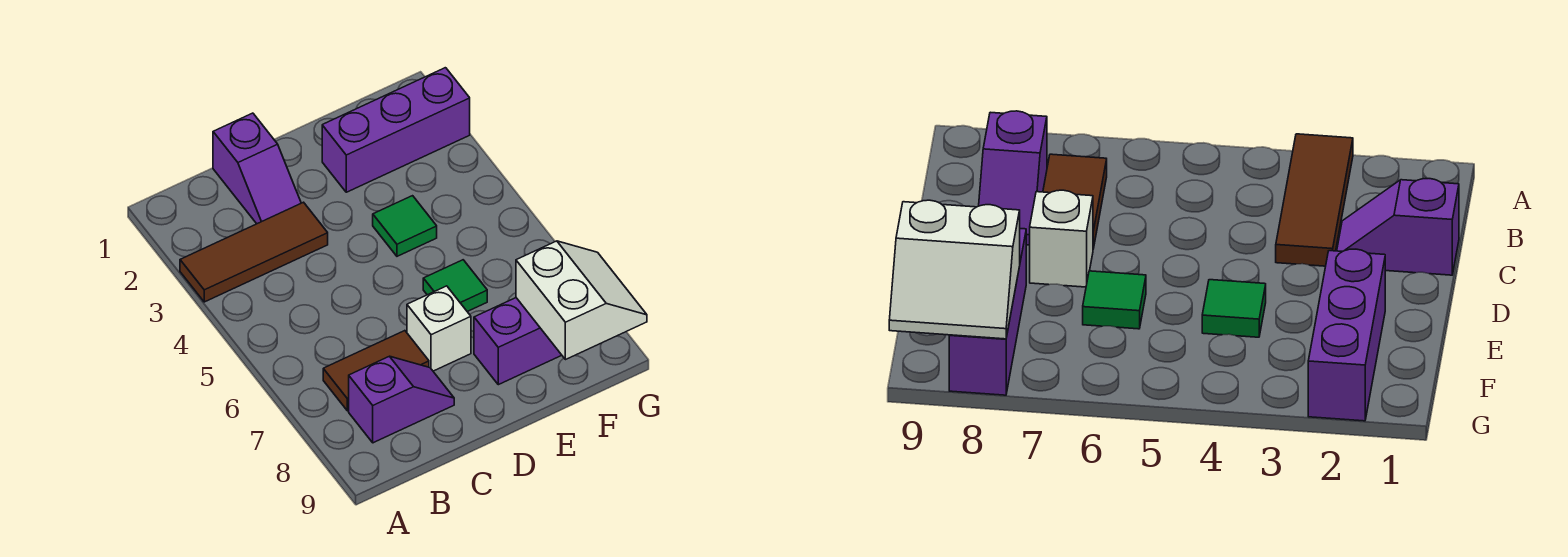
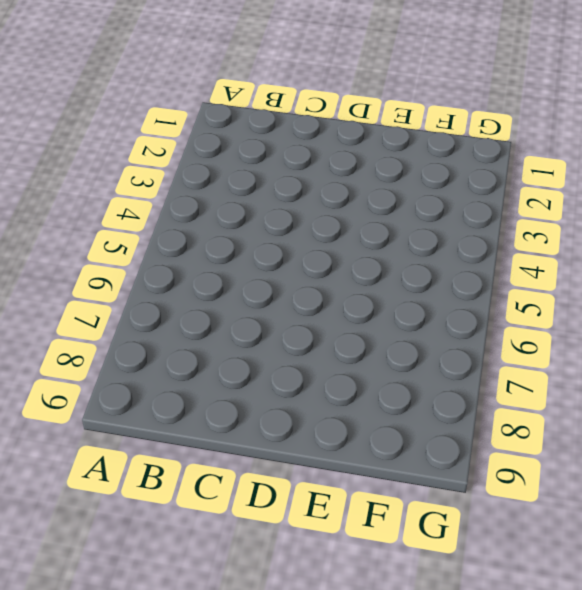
none -> brown 1x3 tile [180,202,328,302]
none -> brown 1x2 tile [323,331,429,411]

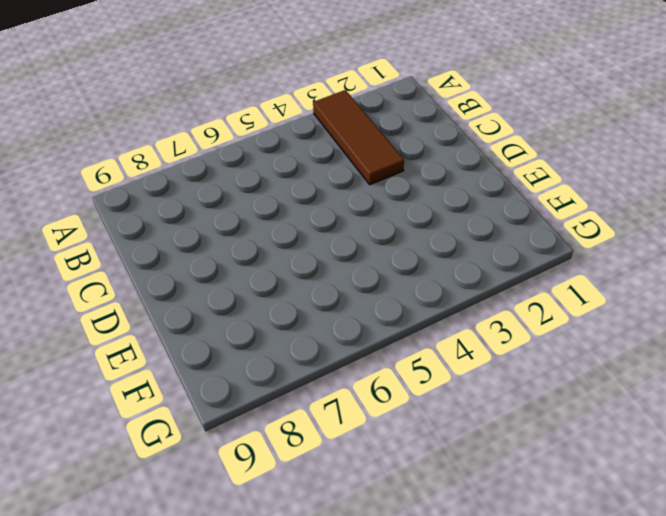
none -> brown 1x2 tile [323,331,429,411]
none -> purple 1x2 slope [349,356,454,443]

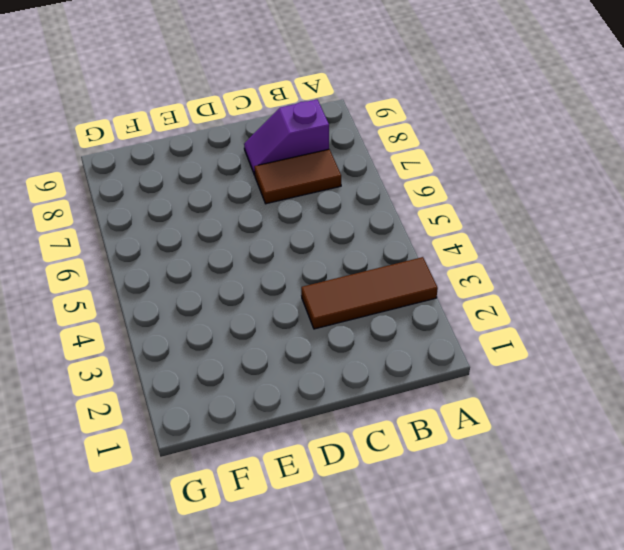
none -> purple 1x2 slope [213,113,301,224]
none -> white 1x1 brick [407,286,471,371]

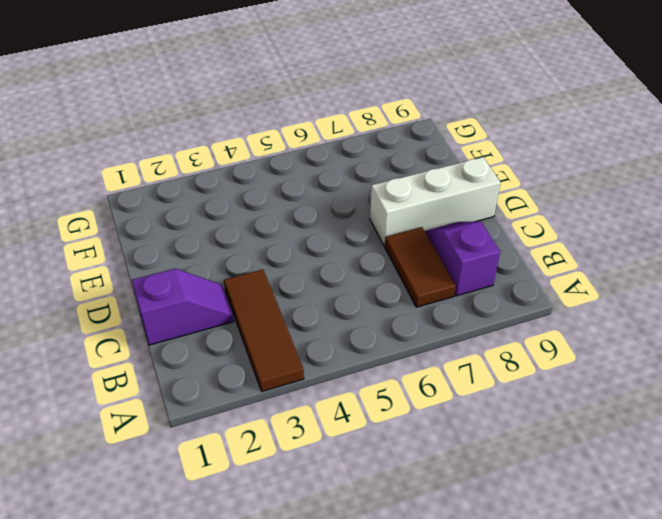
white 1x3 brick [370,157,500,246] -> white 1x1 brick [407,286,471,371]
none -> purple 1x3 brick [322,68,470,192]
none -> green 1x1 tile [373,196,437,256]

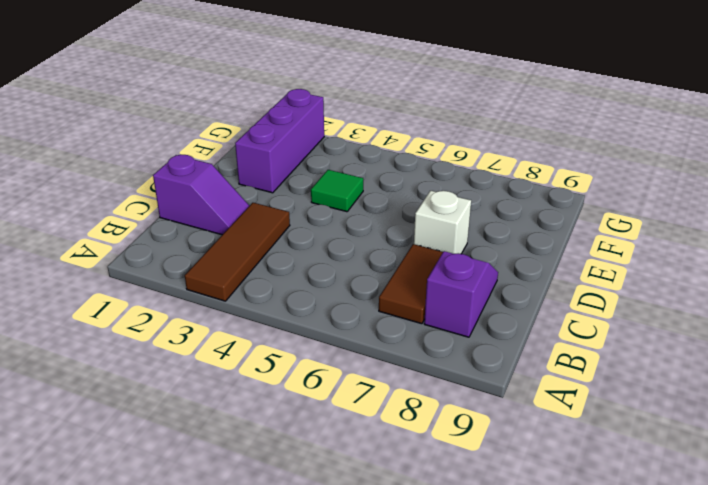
none -> green 1x1 tile [423,260,487,312]
none -> purple 1x3 brick [474,298,562,385]

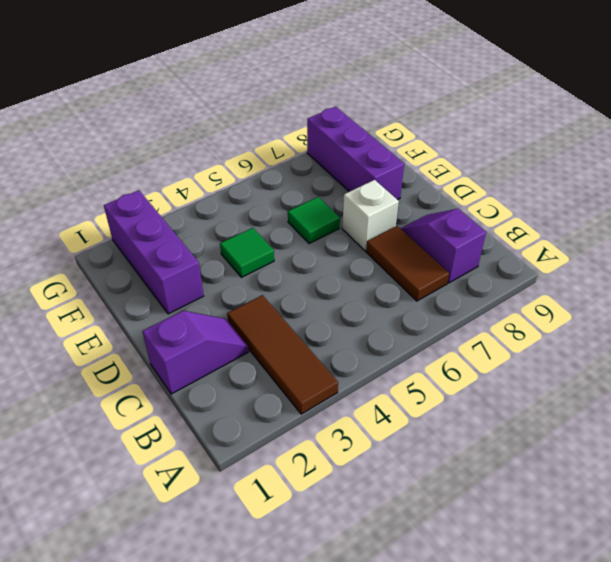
none -> white 2x2 slope [516,241,647,360]

